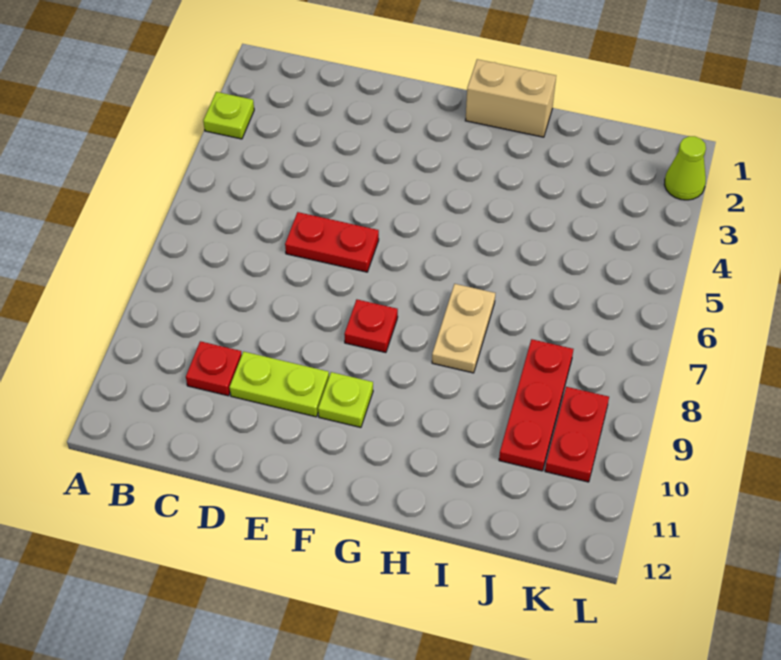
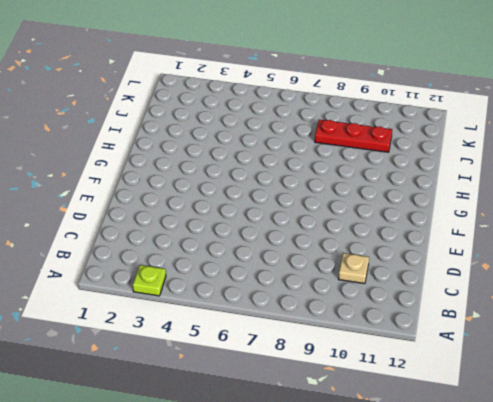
tan 1x1 plate [339,253,369,284] -> red 1x1 plate [186,341,242,396]
none -> red 1x2 plate [285,212,379,272]
none -> lime 1x2 plate [230,352,329,417]

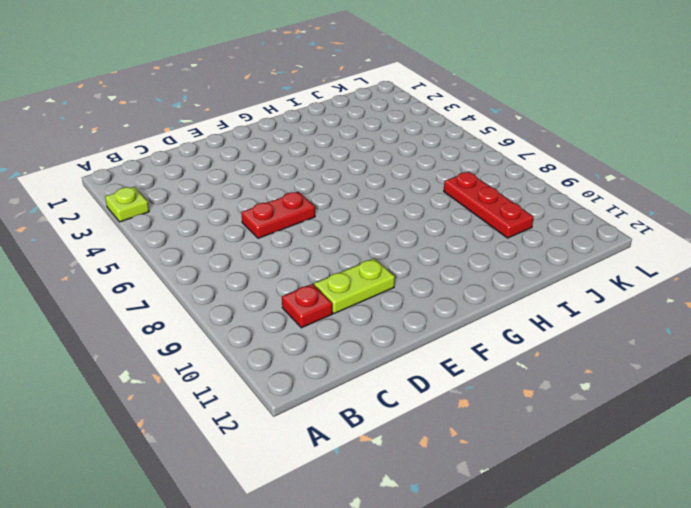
none -> red 1x1 plate [344,300,398,353]
none -> lime 1x1 plate [318,372,373,427]

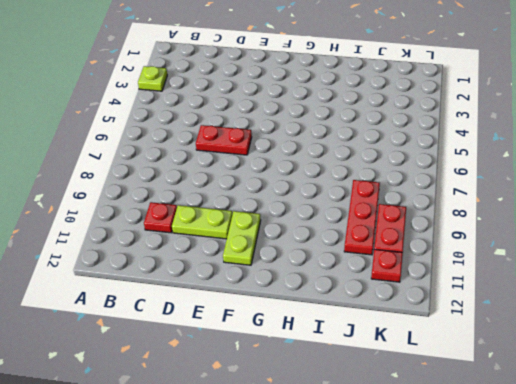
lime 1x2 plate [223,211,261,265] -> lime 1x1 plate [318,372,373,427]
red 1x1 plate [371,249,403,282] -> red 1x1 plate moved to [344,300,398,353]
none -> tan 1x2 brick [465,59,556,137]
none -> tan 1x2 plate [432,284,495,373]

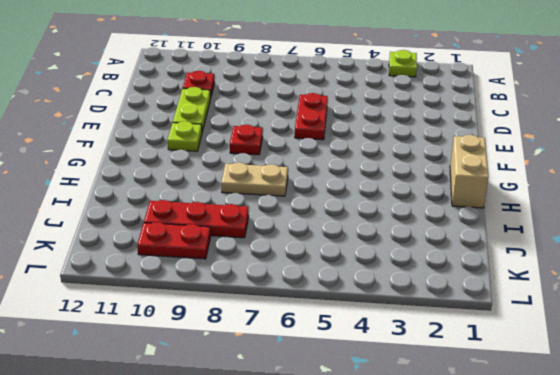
none -> lime 1x1 cone [664,136,706,200]

